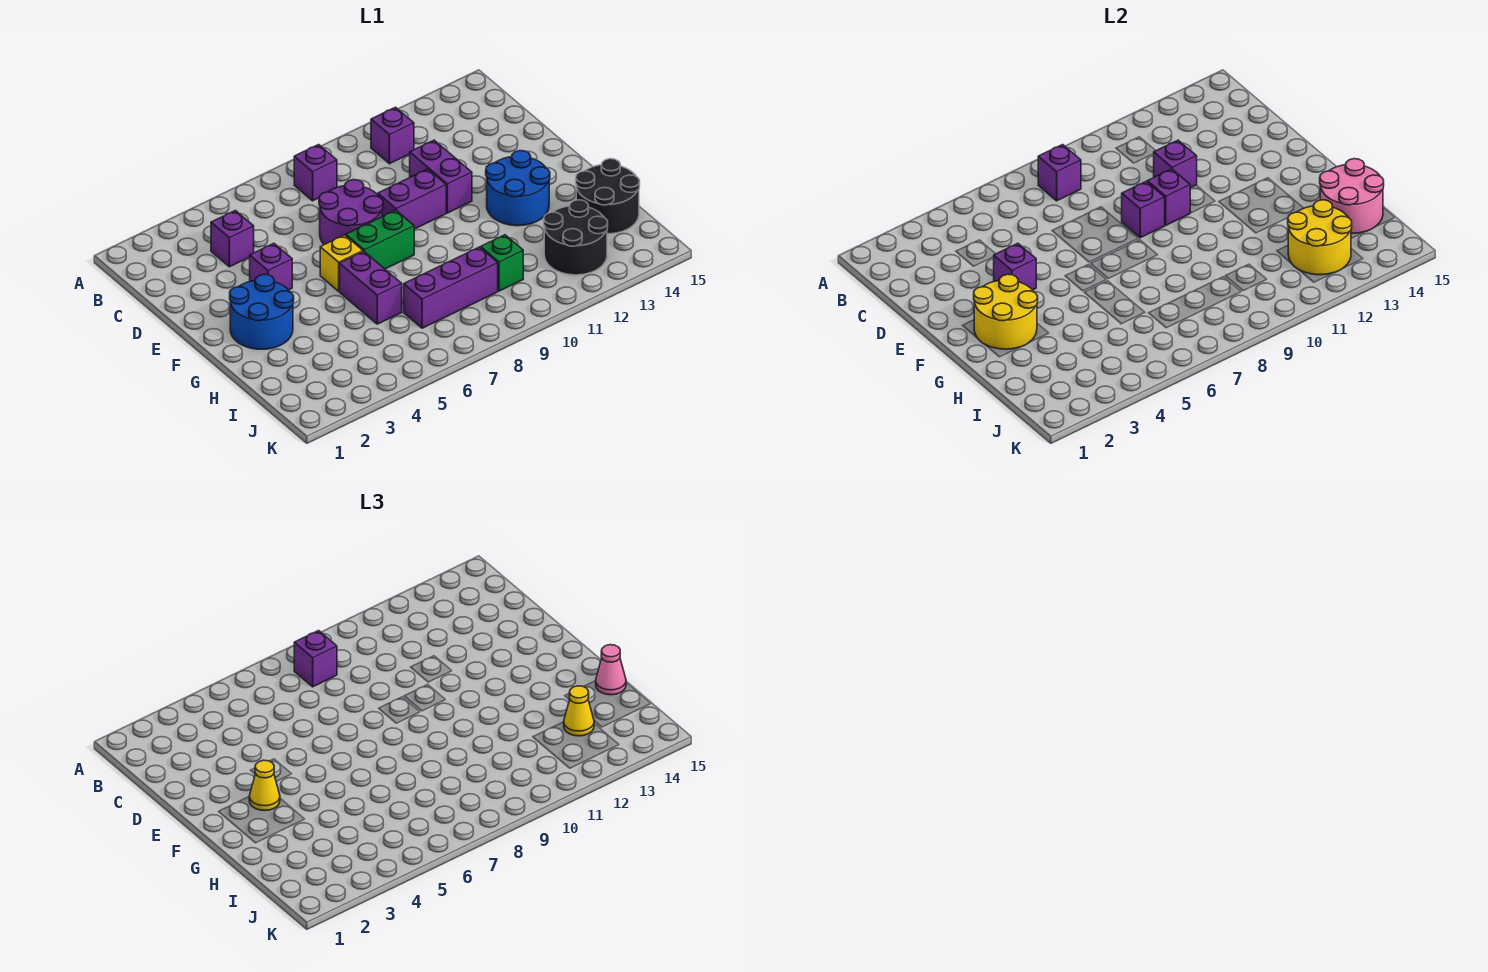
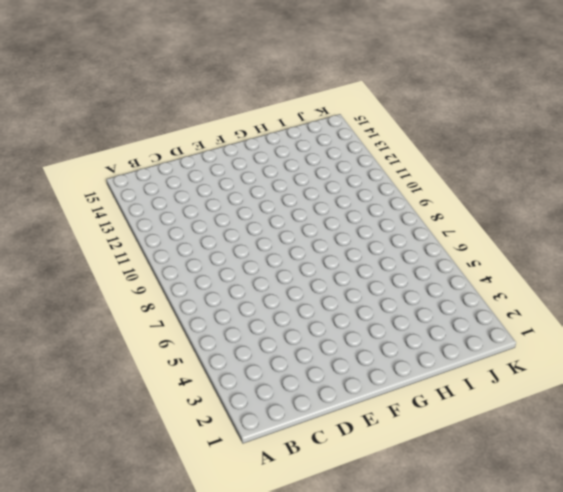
none -> purple 1x1 brick [294,145,337,201]
none -> purple 1x1 brick [371,107,414,164]
none -> purple 1x1 brick [211,210,254,267]

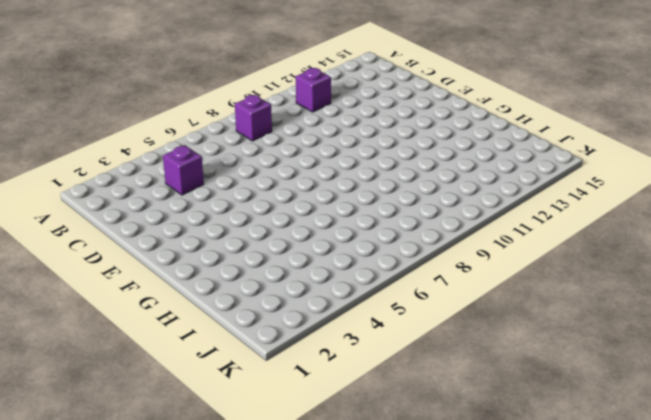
none -> purple 2x2 round brick [319,180,383,245]
none -> purple 1x2 brick [410,140,472,213]
none -> purple 1x1 brick [250,243,292,290]

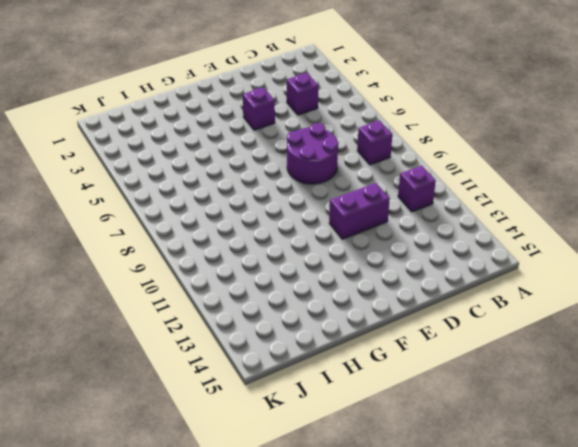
none -> purple 1x2 brick [378,169,446,229]
none -> blue 2x2 round brick [230,274,294,349]
none -> yellow 1x1 brick [320,235,363,291]

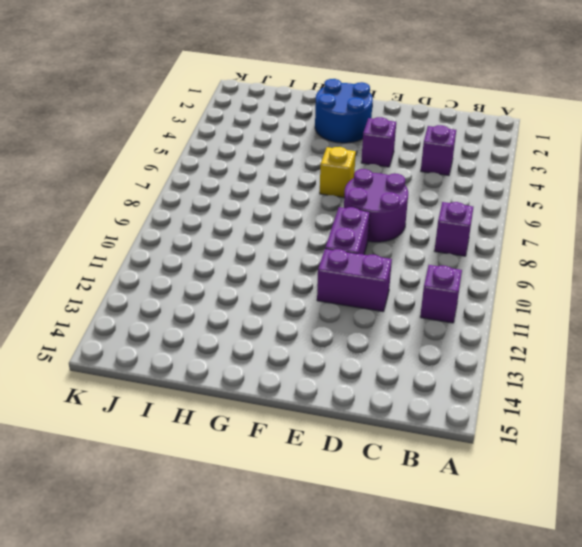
none -> green 1x2 brick [346,210,414,269]
none -> blue 2x2 round brick [486,151,550,226]
none -> purple 1x2 brick [340,252,402,324]

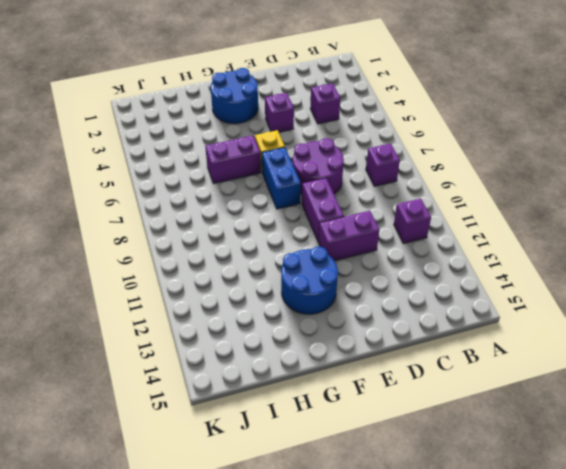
blue 1x2 brick [262,148,301,209] -> green 1x2 brick [346,210,414,269]
none -> black 2x2 round brick [576,159,640,234]
none -> purple 1x3 brick [404,247,498,328]
none -> green 1x1 brick [481,235,523,291]

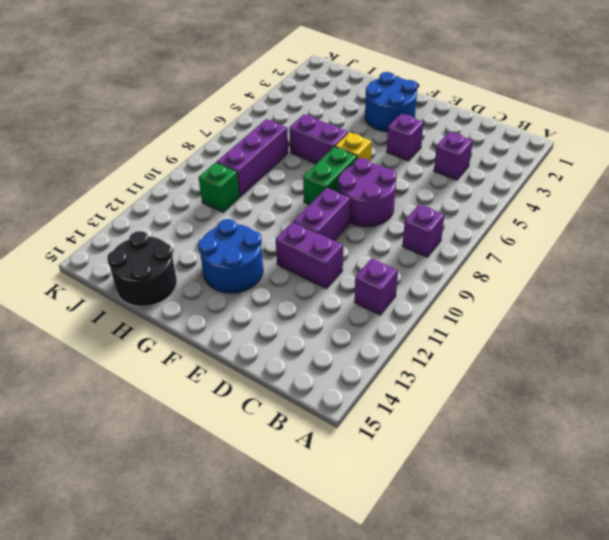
none -> black 2x2 round brick [544,200,608,275]
none -> purple 1x1 brick [1038,145,1081,201]
none -> purple 1x1 brick [1154,140,1197,188]

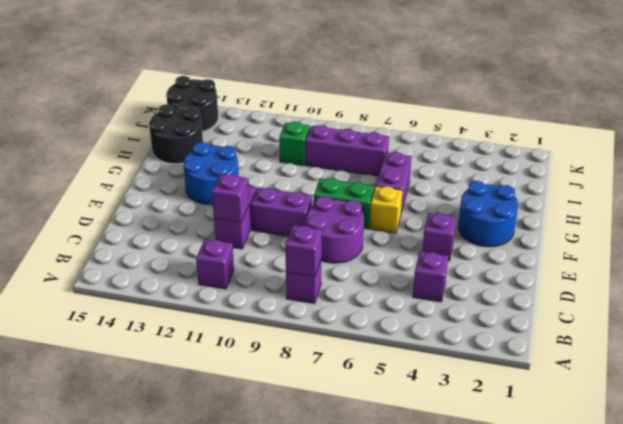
black 2x2 round brick [166,76,218,131] -> black 2x2 round brick moved to [544,200,608,275]
none -> purple 1x1 brick [994,243,1036,290]
none -> purple 1x1 brick [1122,182,1165,238]
none -> purple 1x1 brick [1147,169,1190,225]

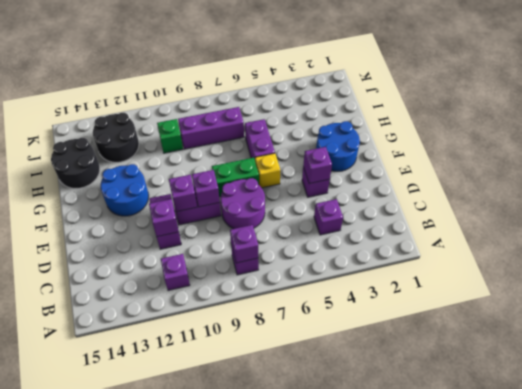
none -> yellow 2x2 round brick [974,274,1038,349]
none -> pink 2x2 round brick [1320,159,1384,233]
none -> yellow 2x2 round brick [1288,200,1352,275]

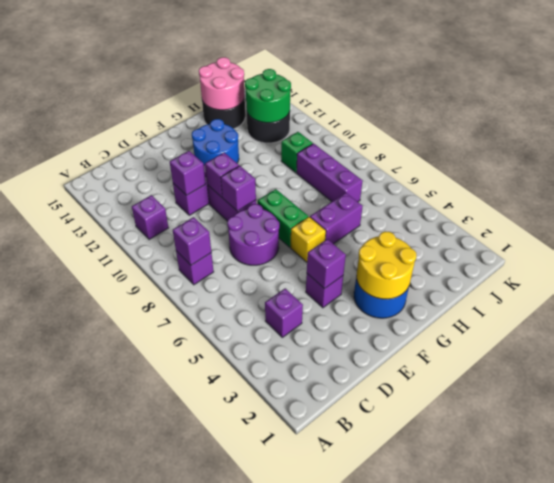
green 2x2 round brick [245,69,291,123] -> yellow 2x2 round brick [1288,200,1352,275]
none -> purple 1x1 brick [294,631,337,687]
none -> yellow 1x1 cone [249,760,280,810]
none -> pink 1x1 cone [596,645,626,695]

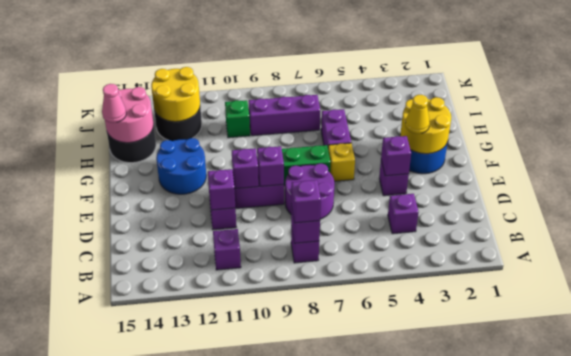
none -> yellow 1x1 cone [564,686,594,736]

